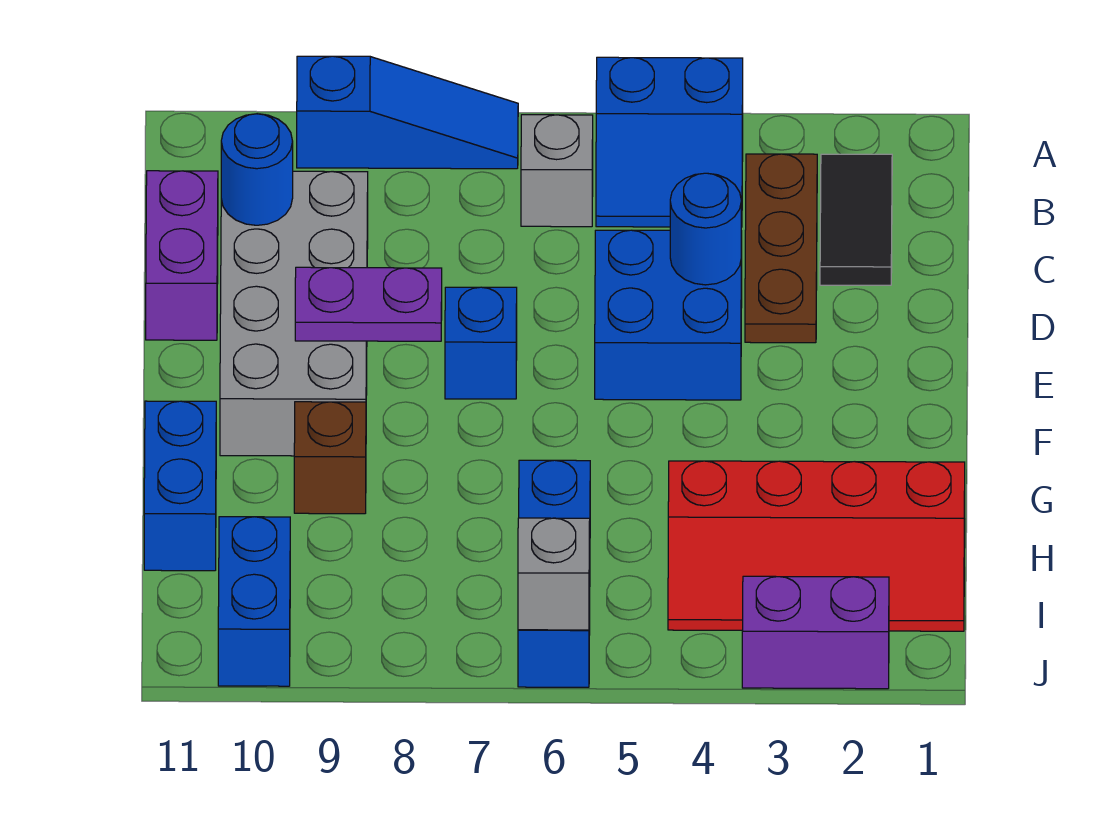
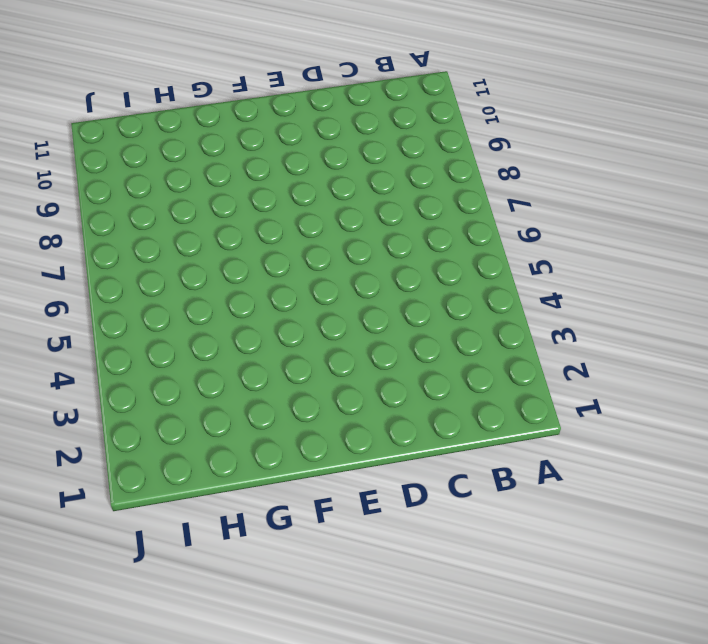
none -> blue 2x2 slope [596,57,743,227]
none -> blue 1x3 slope [297,56,518,169]
none -> black 1x2 tile [820,154,892,285]

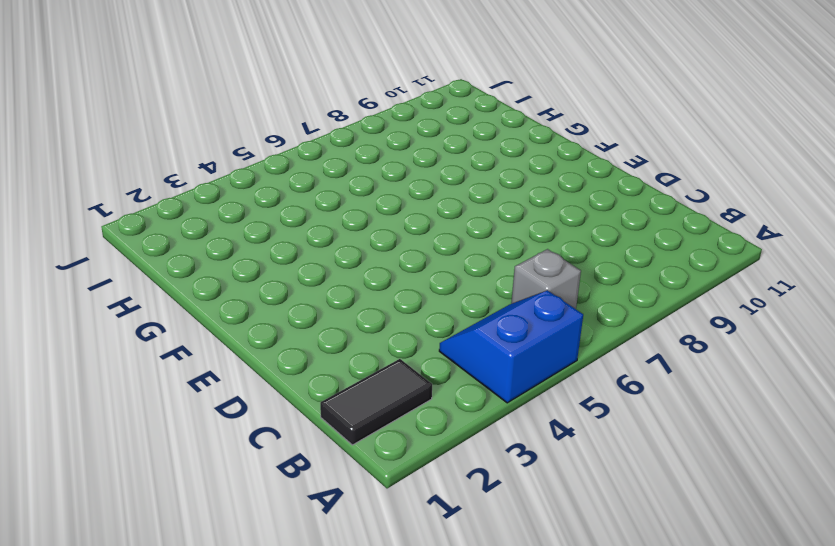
black 1x2 tile [320,359,432,445] -> black 1x2 tile turned to [820,154,892,285]
none -> blue 1x3 slope [297,56,518,169]
none -> brown 1x3 plate [745,154,817,343]
none -> grey 2x4 brick [220,171,368,456]

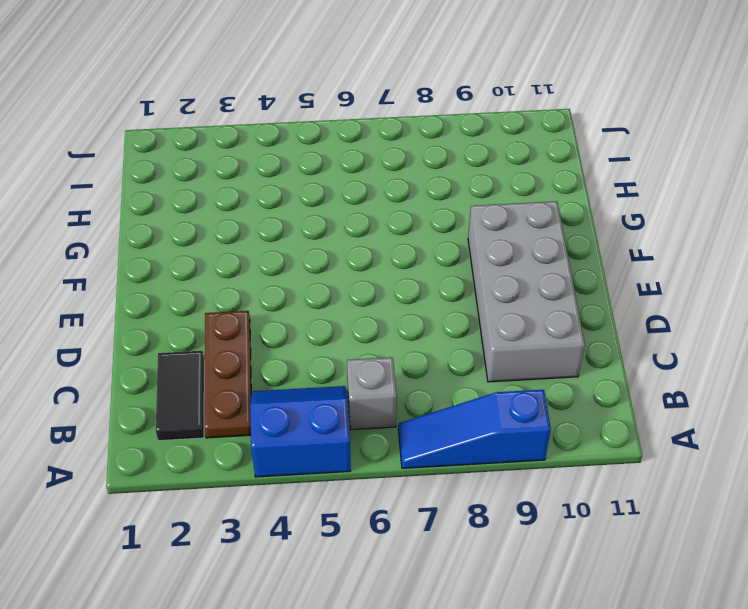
none -> purple 1x2 brick [146,171,218,340]
none -> blue 2x2 brick [595,230,742,400]
none -> blue 1x1 brick [445,287,517,399]

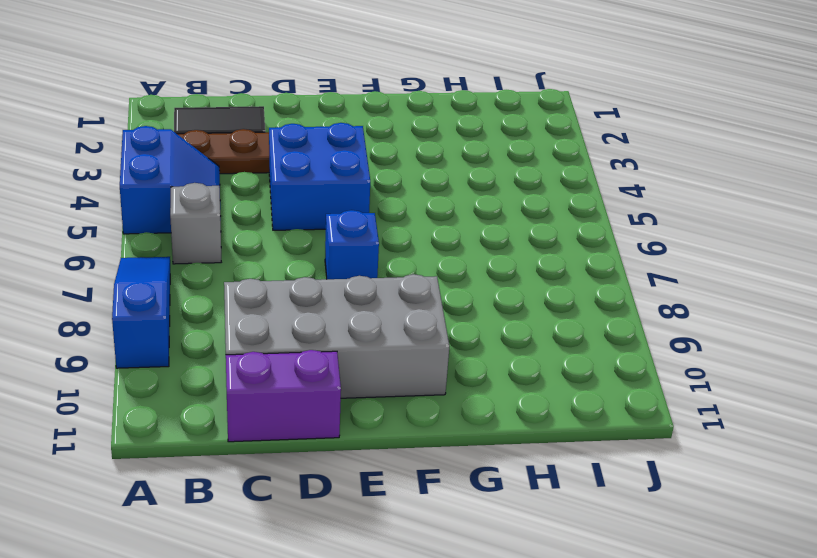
none -> brown 1x1 brick [294,402,366,514]
none -> blue 1x2 brick [144,401,216,571]
none -> red 2x4 slope [668,461,965,631]

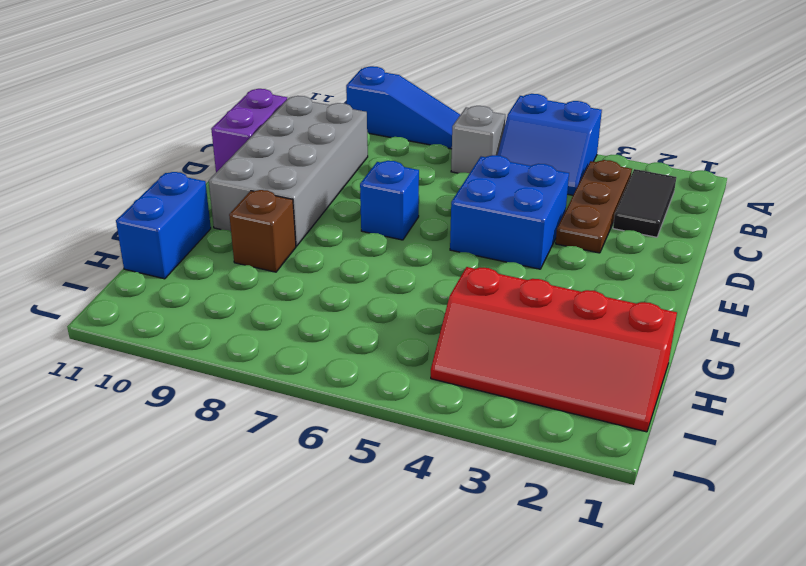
none -> blue 1x3 brick [518,460,590,687]
none -> blue 1x2 brick [218,517,290,686]
none -> purple 1x2 brick [742,576,889,689]

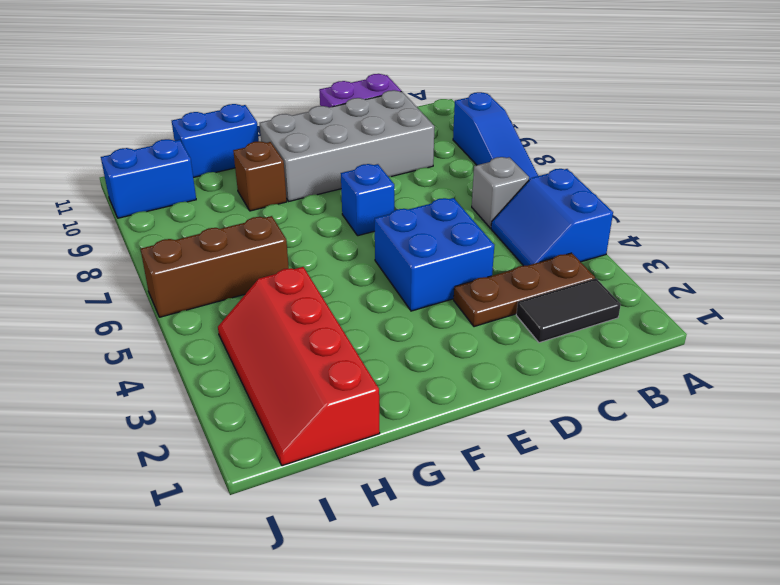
brown 1x3 brick [141,216,289,317] -> blue 1x3 brick [518,460,590,687]
none -> purple 1x2 brick [742,576,889,689]
none -> blue 1x1 round brick [221,114,293,225]
none -> blue 1x1 round brick [670,173,741,285]

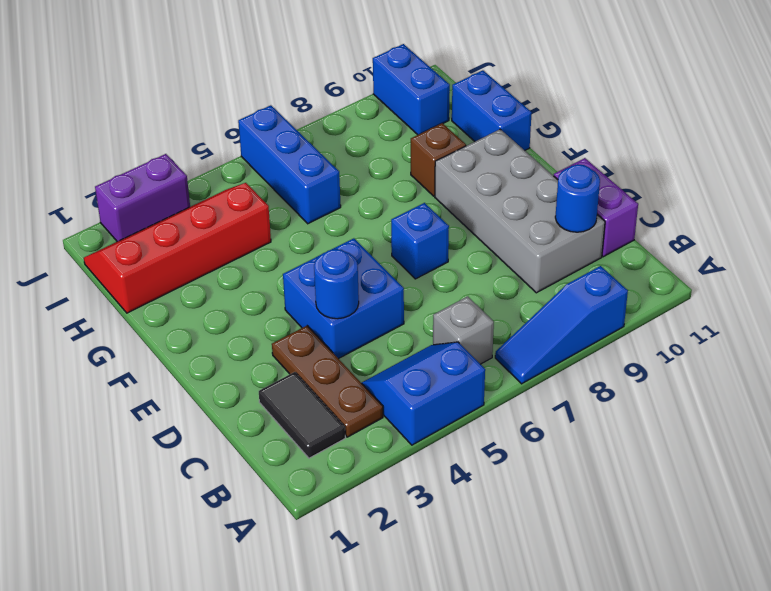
none -> purple 1x2 plate [295,267,442,341]
none -> grey 1x1 brick [518,518,590,630]

